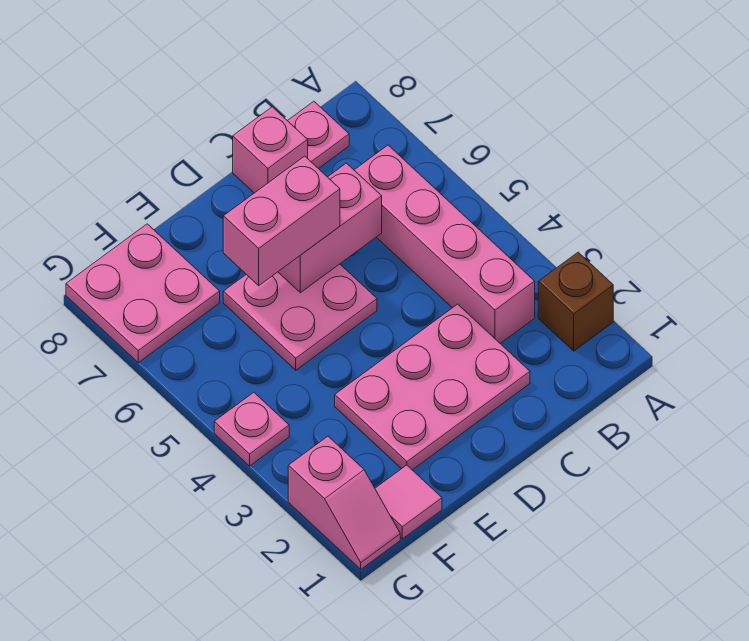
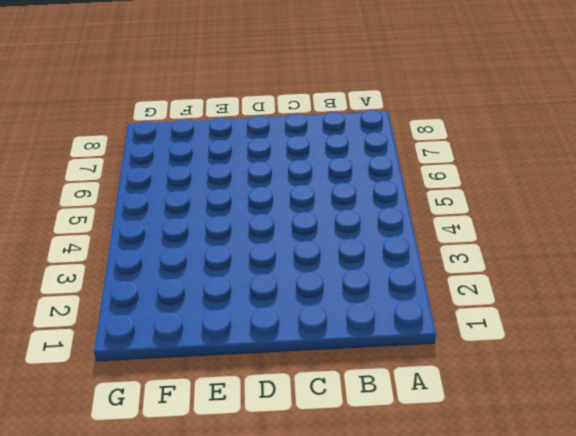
none -> brown 1x1 brick [538,252,613,351]
none -> pink 1x4 brick [355,145,535,344]
none -> pink 1x1 plate [288,101,349,169]

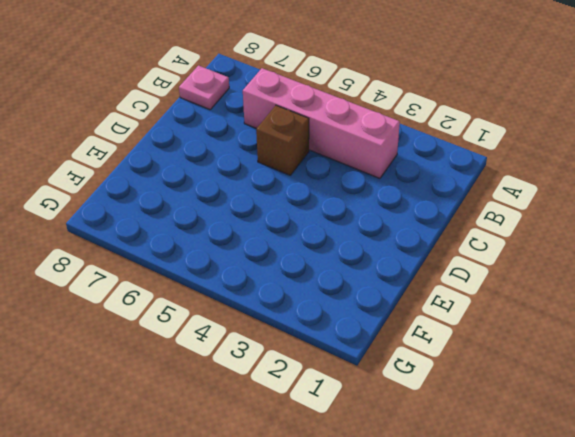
brown 1x1 brick [256,105,309,175] -> brown 1x1 brick moved to [538,252,613,351]
none -> pink 2x3 plate [335,304,530,470]
none -> pink 1x1 brick [233,107,308,193]
none -> pink 2x2 plate [223,264,377,370]

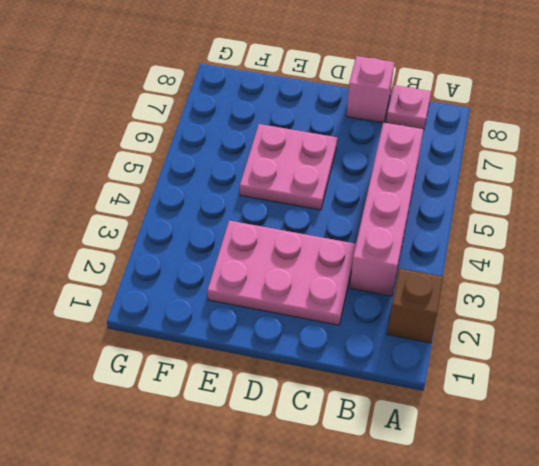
none -> pink 1x1 tile [375,465,442,539]
none -> pink 2x2 plate [66,224,220,363]
none -> pink 1x2 slope [288,436,400,569]

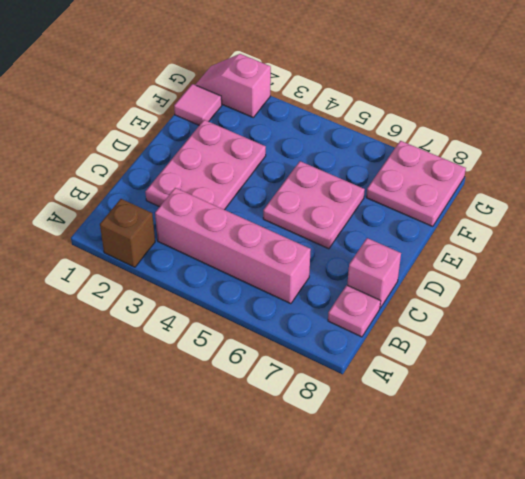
none -> pink 1x1 plate [214,392,289,466]
none -> pink 1x2 brick [278,163,382,293]
none -> pink 1x2 brick [223,156,340,286]

